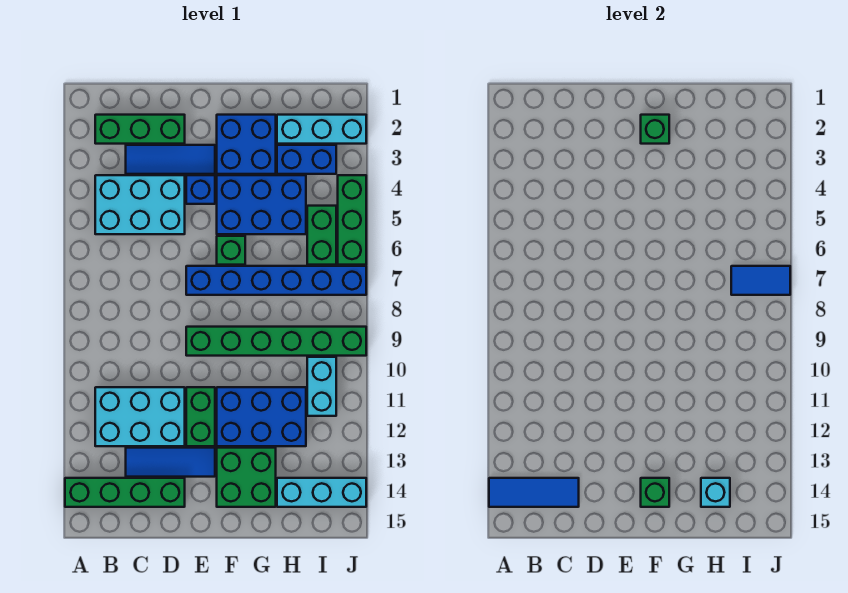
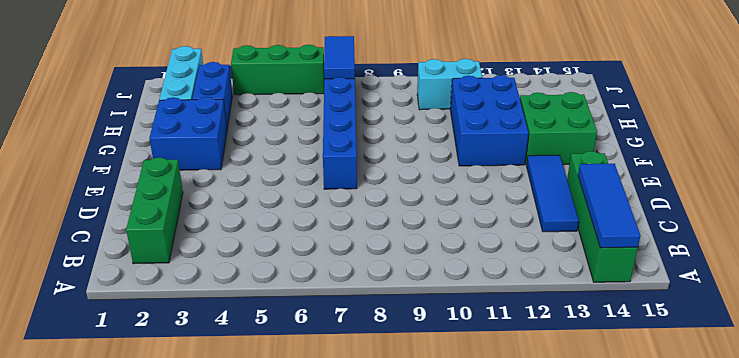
none -> cyan 2x3 brick [95,175,185,234]
none -> cyan 2x3 brick [95,387,185,446]
none -> blue 1x3 tile [126,145,215,174]

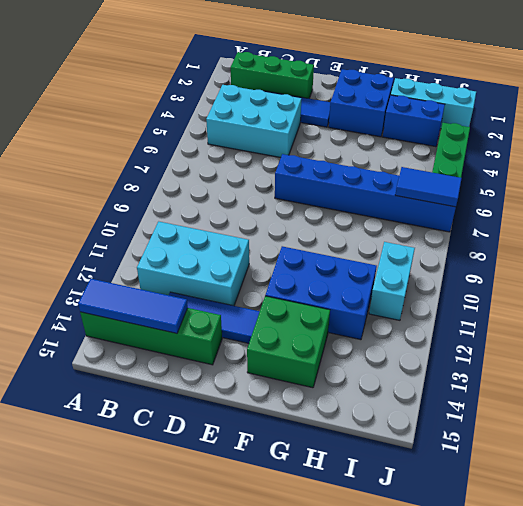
none -> blue 1x1 brick [186,175,215,204]
none -> green 1x6 brick [186,327,366,356]
none -> green 1x2 brick [186,387,215,446]

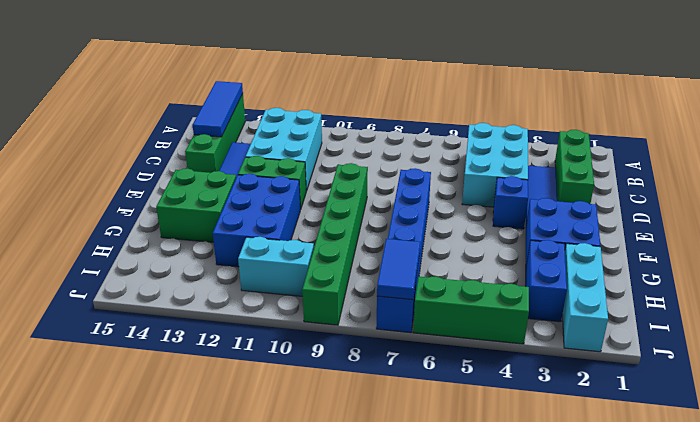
none -> blue 2x3 brick [217,175,306,234]
none -> green 1x1 brick [217,236,245,265]
none -> cyan 1x3 brick [277,478,366,507]

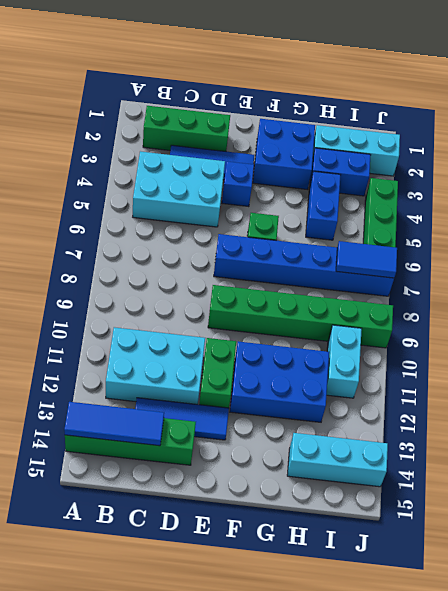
blue 1x2 brick [306,171,340,240] -> blue 2x3 brick [217,175,306,234]
none -> green 2x2 brick [217,448,276,507]
none -> green 1x2 brick [307,206,336,265]
none -> green 1x1 brick [641,115,669,144]

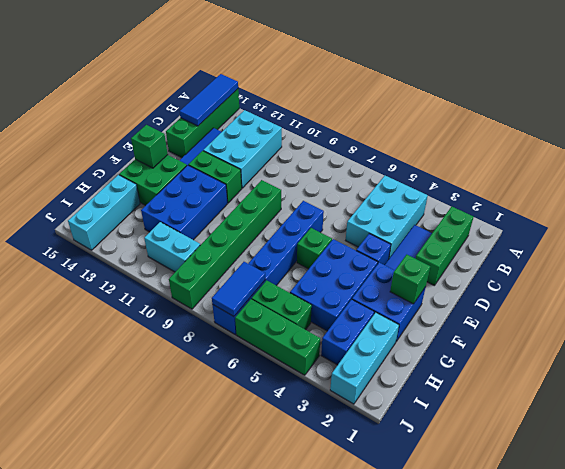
none -> cyan 1x1 brick [701,478,730,507]

